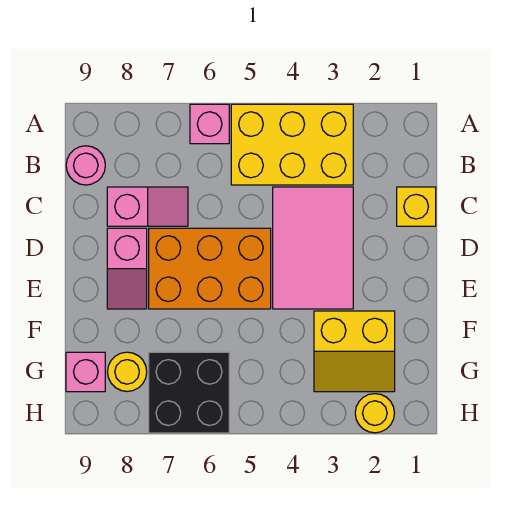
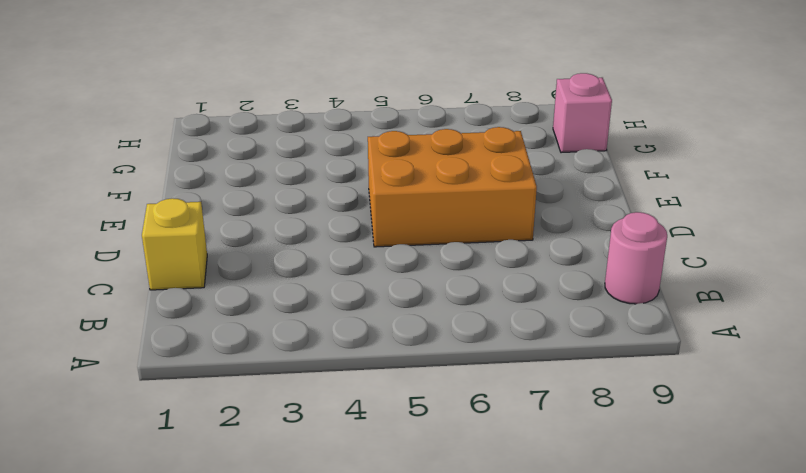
none -> yellow 2x3 brick [231,104,353,185]
none -> pink 1x1 brick [190,104,229,144]
none -> pink 2x3 tile [273,187,353,309]

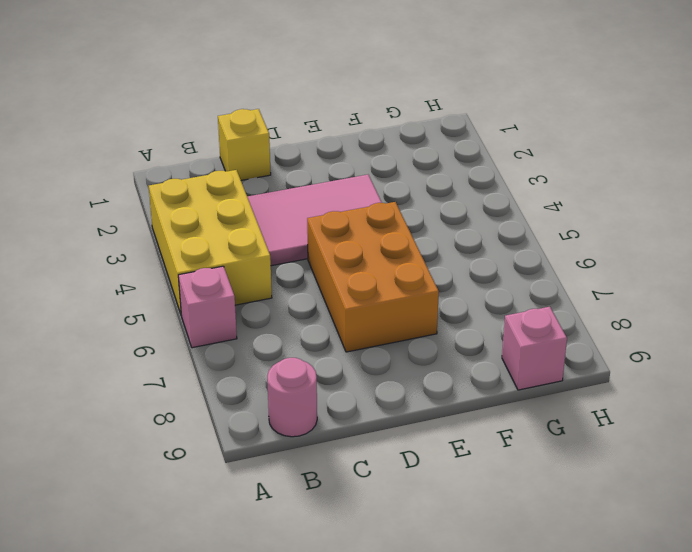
none -> pink 1x2 slope [107,187,188,226]
none -> pink 1x2 slope [107,228,147,309]
none -> yellow 2x2 slope [314,311,395,392]

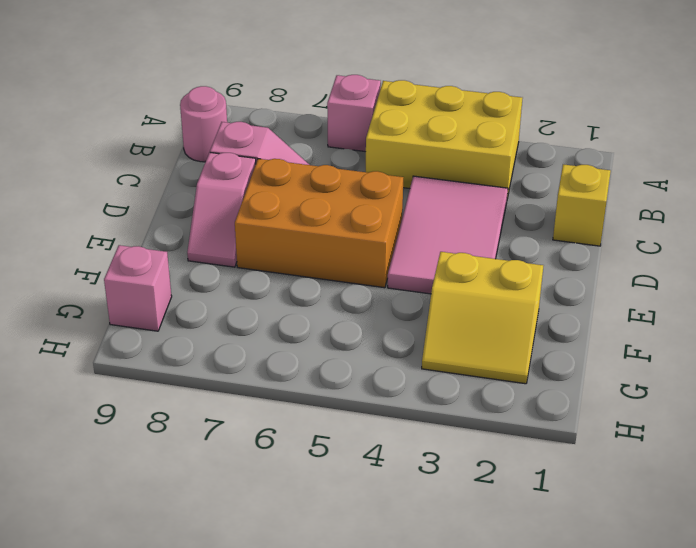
none -> black 2x2 brick [149,352,229,433]
none -> yellow 1x1 round brick [108,352,147,391]
none -> yellow 1x1 round brick [355,394,394,433]

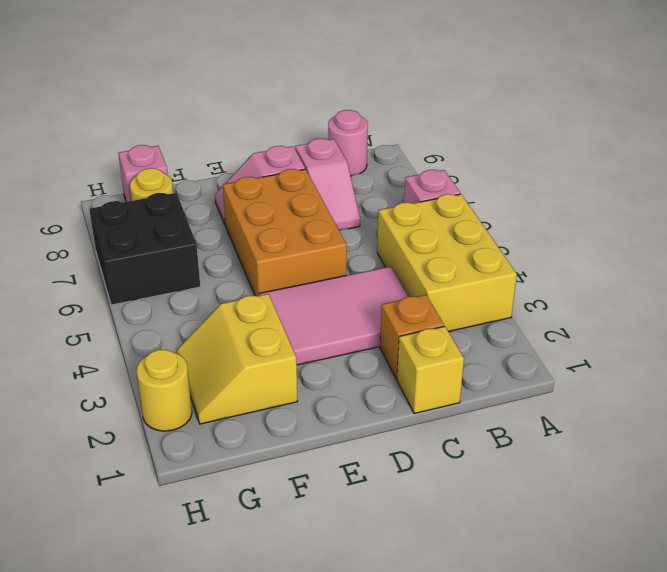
orange 1x1 brick [380,295,444,379] -> none

